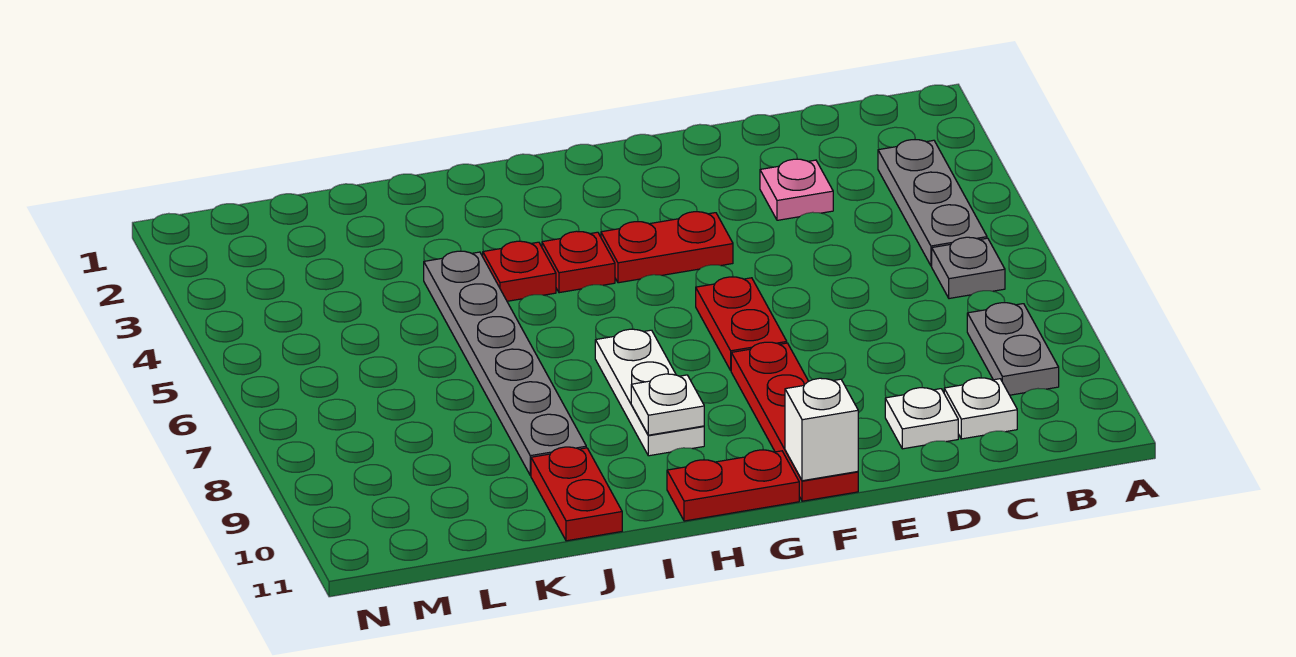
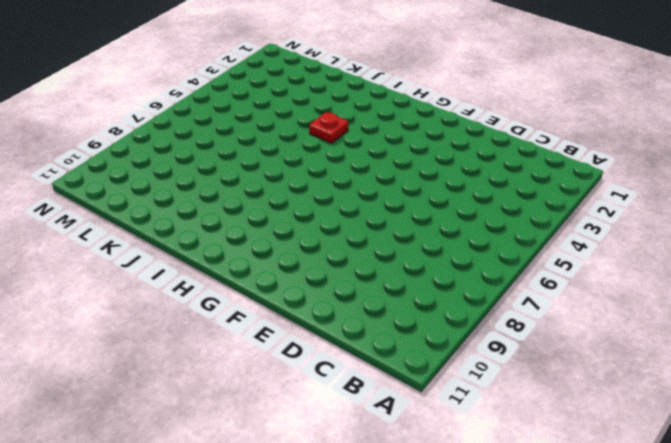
none -> grey 1x3 plate [878,140,987,266]
none -> grey 1x1 plate [932,237,1005,299]
none -> grey 1x2 plate [967,302,1059,395]

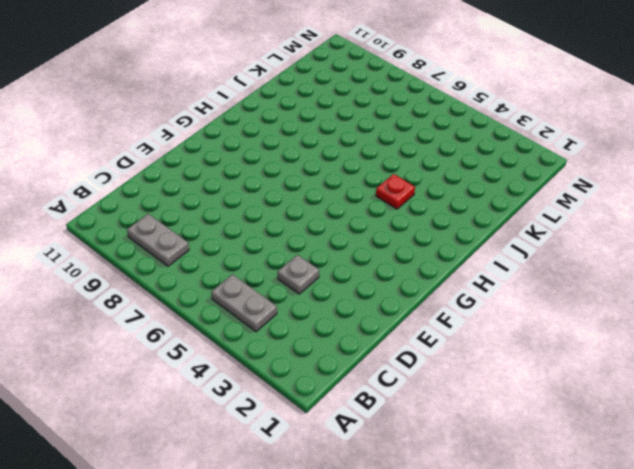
grey 1x2 plate [211,274,277,332] -> grey 1x3 plate [878,140,987,266]
grey 1x1 plate [277,255,319,294] -> grey 1x1 plate moved to [932,237,1005,299]
none -> white 1x1 plate [944,378,1017,439]
none -> pink 1x1 plate [760,159,833,220]
none -> white 1x1 plate [885,388,958,449]

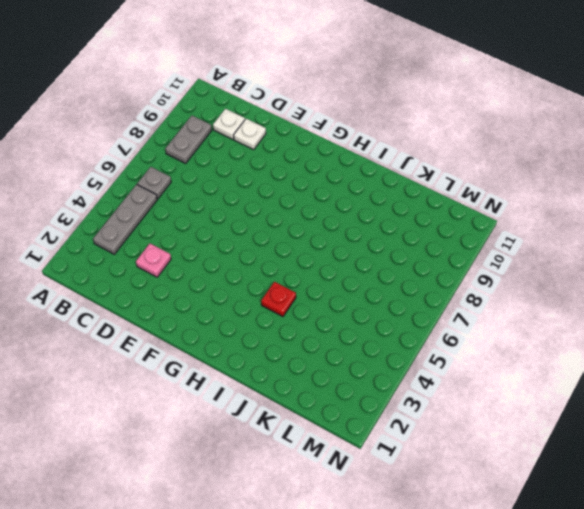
none -> red 1x2 plate [601,212,733,283]
none -> red 1x2 plate [696,277,787,370]
none -> red 1x4 plate [731,342,858,501]

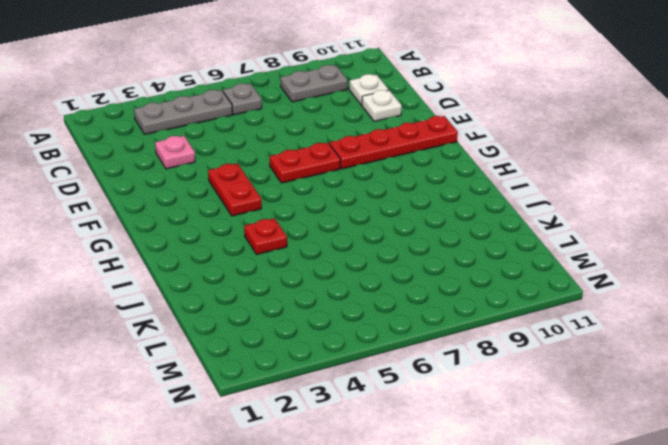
none -> red 1x2 plate [667,450,799,521]
none -> red 1x1 plate [542,231,615,293]
none -> white 1x3 plate [595,329,704,456]

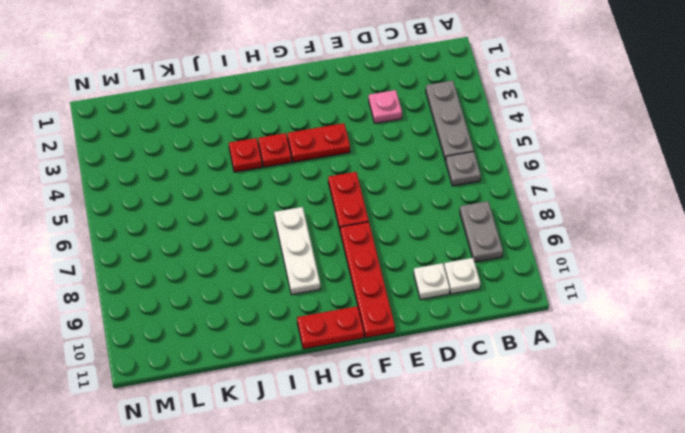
none -> grey 1x6 plate [424,251,586,476]
none -> red 1x2 plate [531,447,622,541]
none -> white 1x1 brick [785,378,858,481]

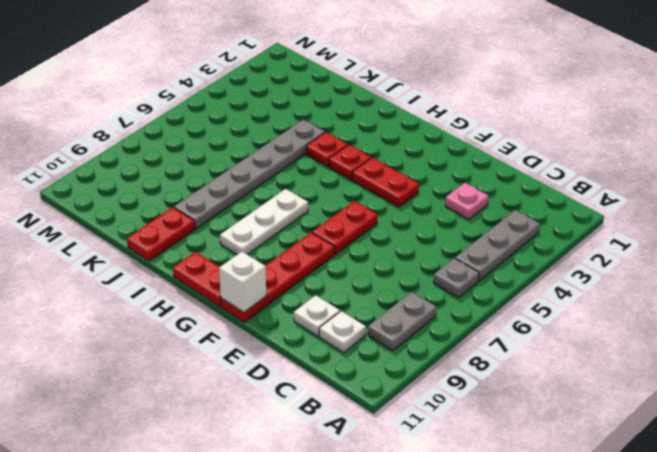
none -> white 1x1 plate [631,374,704,435]

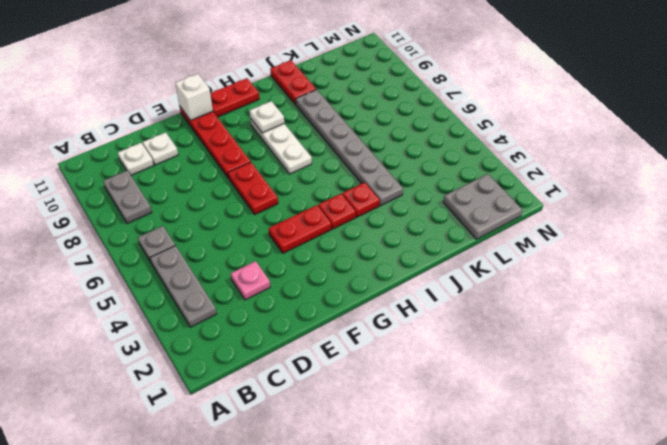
grey 2x2 plate [443,174,522,239] -> none

